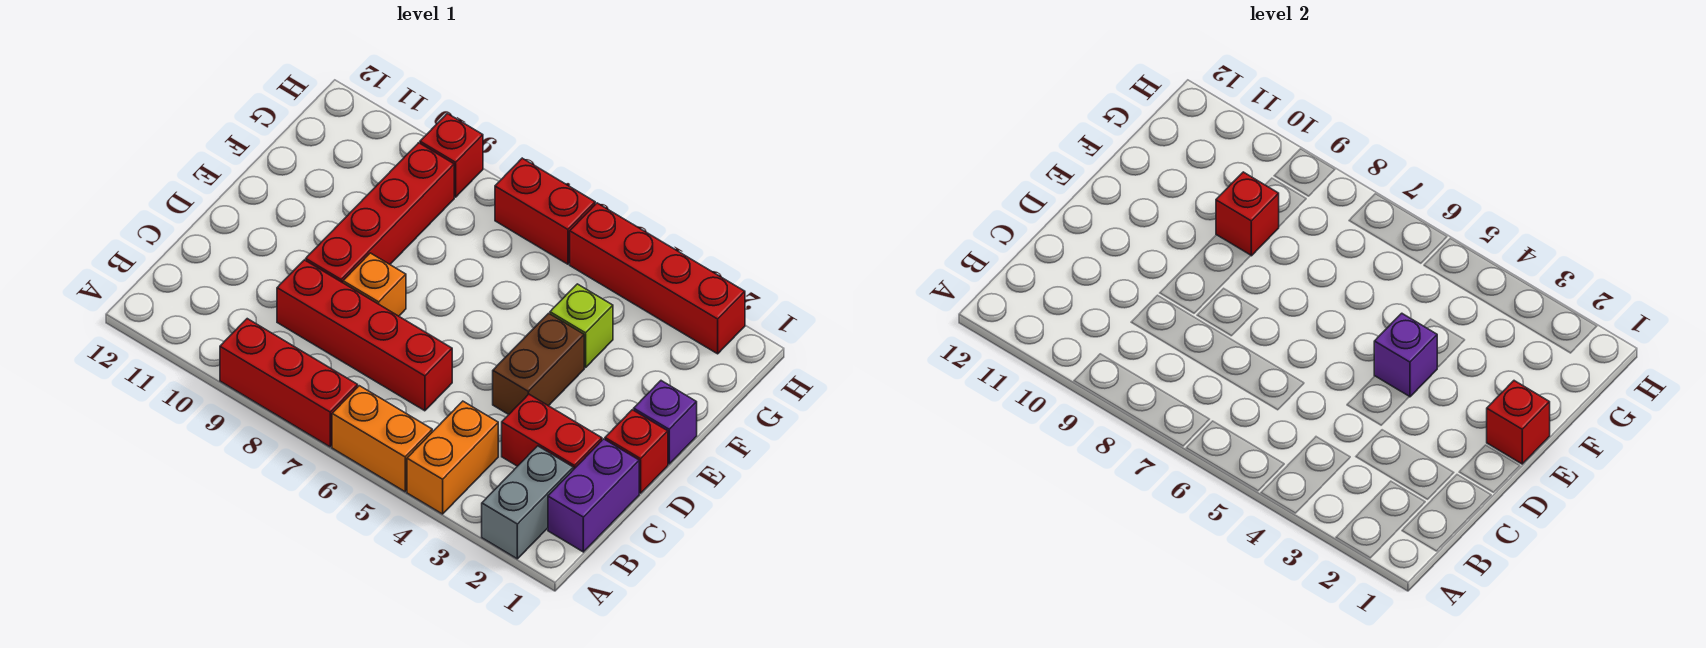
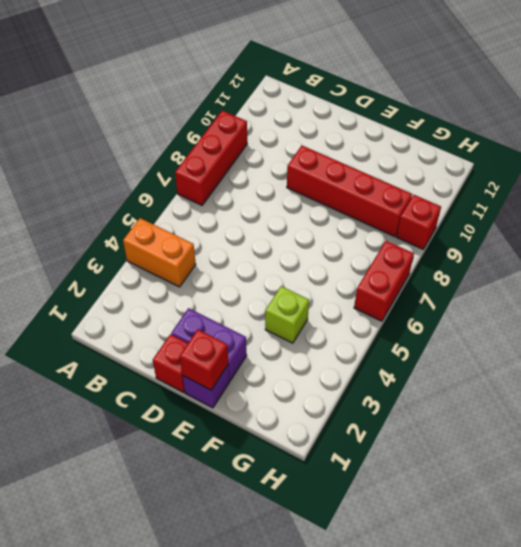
purple 1x2 brick [171,308,247,380] -> purple 1x2 brick moved to [548,439,639,552]
none -> grey 1x2 brick [482,446,573,559]
none -> orange 1x2 brick [332,386,432,492]
none -> red 1x2 brick [502,394,602,470]

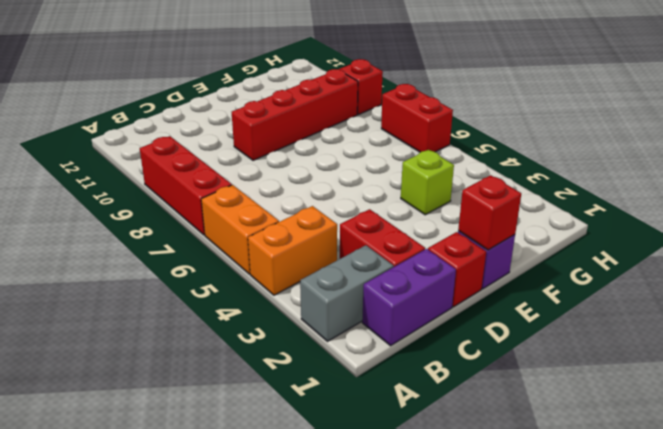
none -> red 1x4 brick [277,260,452,411]
none -> brown 1x2 brick [493,313,584,415]
none -> orange 1x1 brick [343,253,406,316]

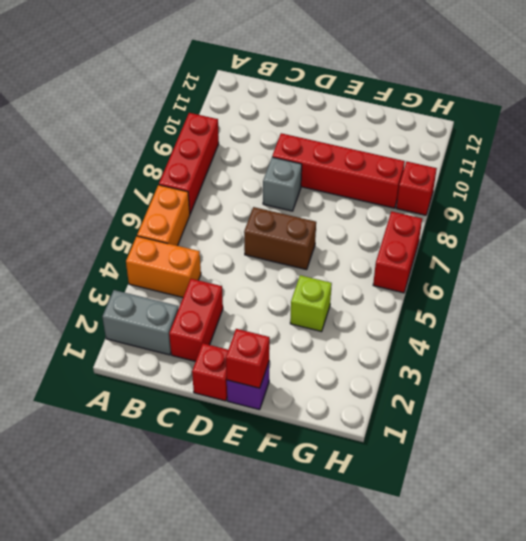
brown 1x2 brick [244,207,316,270] -> brown 1x2 brick moved to [493,313,584,415]
grey 1x1 brick [263,157,302,211] -> orange 1x1 brick [343,253,406,316]
none -> purple 1x2 brick [548,439,639,552]
none -> red 1x4 brick [277,260,452,411]
none -> red 1x4 brick [570,203,745,354]

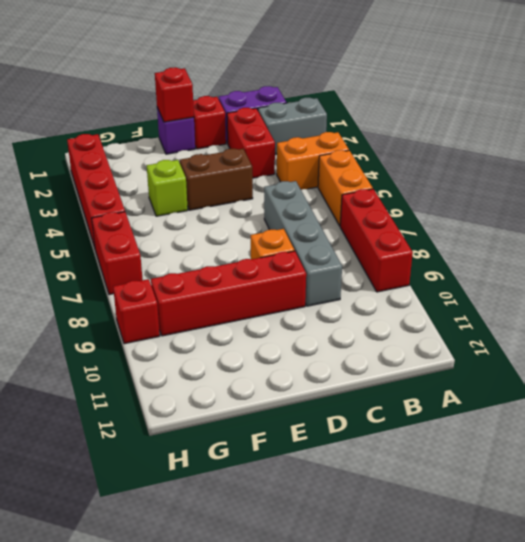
grey 1x4 brick [264,181,342,306] -> red 1x4 brick [277,260,452,411]
none -> purple 1x1 brick [1374,313,1437,397]
none -> red 1x1 brick [1216,172,1279,256]

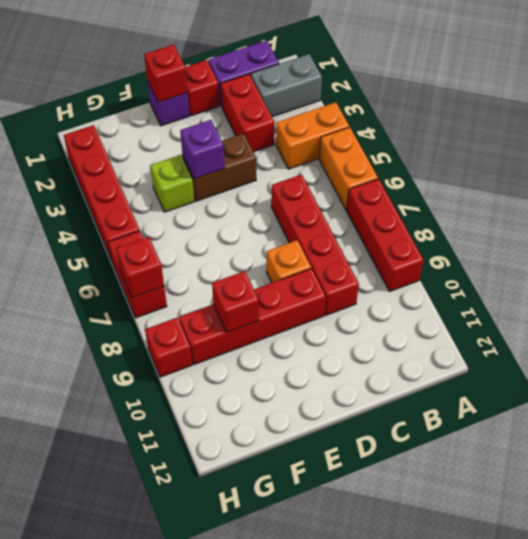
red 1x1 brick [116,237,164,298] -> none

